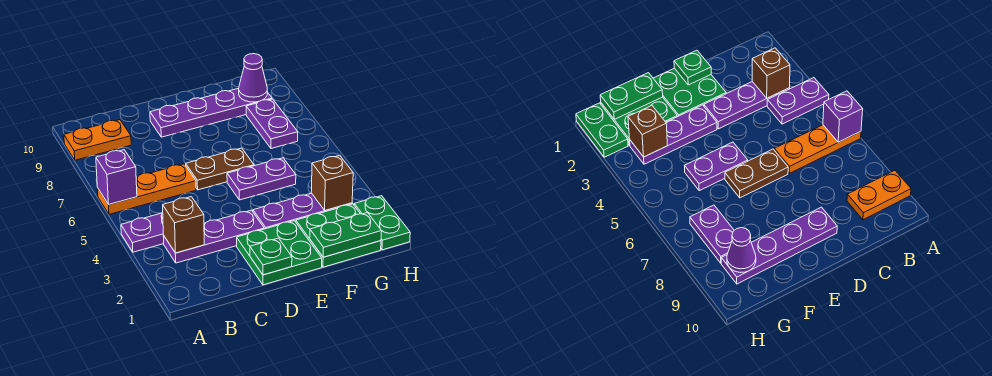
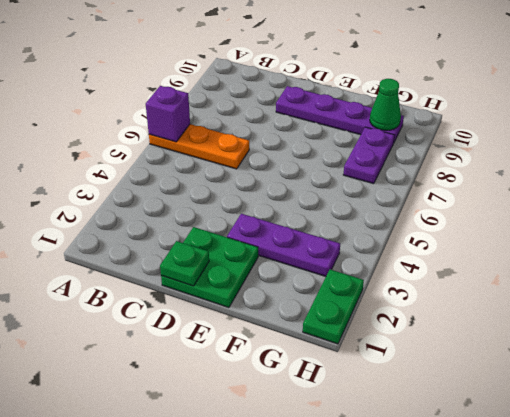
green 1x1 cone [370,79,401,130] -> purple 1x1 cone [239,54,267,102]
none -> purple 1x2 plate [121,213,164,252]
none -> orange 1x2 plate [64,120,131,160]
none -> purple 1x3 plate [163,210,264,263]

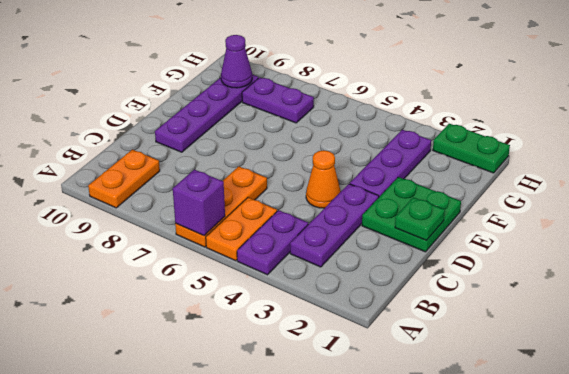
orange 1x2 plate [206,198,277,261] -> none
orange 1x1 cone [306,150,341,208] -> none
none -> brown 1x2 plate [186,148,254,190]
none -> purple 1x2 plate [227,158,296,200]
none -> green 2x2 plate [296,204,381,267]

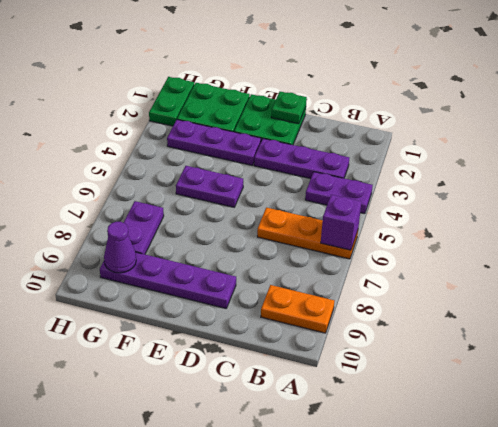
none -> brown 1x2 plate [186,148,254,190]
none -> brown 1x1 brick [163,197,204,253]
none -> green 1x2 plate [310,213,382,257]

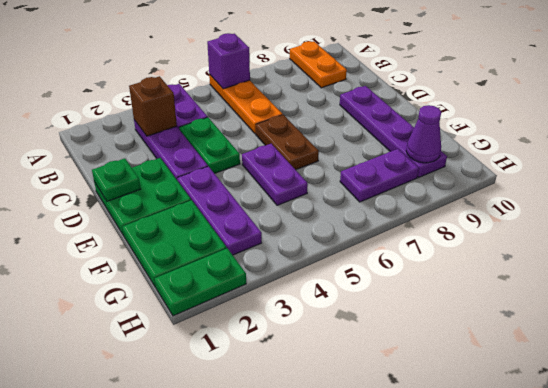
green 1x2 plate [179,117,240,174] -> green 1x2 plate moved to [310,213,382,257]
none -> brown 1x1 brick [311,155,353,210]

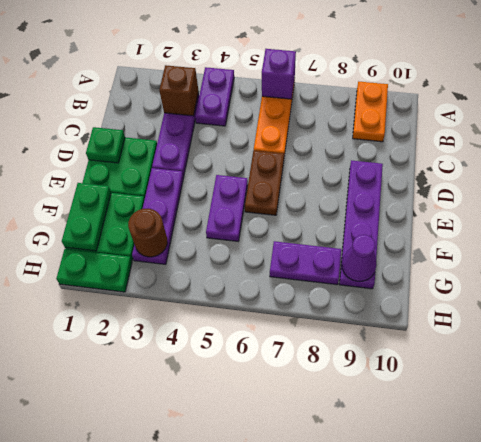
brown 1x1 round brick [128,208,167,257] -> brown 1x1 brick [311,155,353,210]

